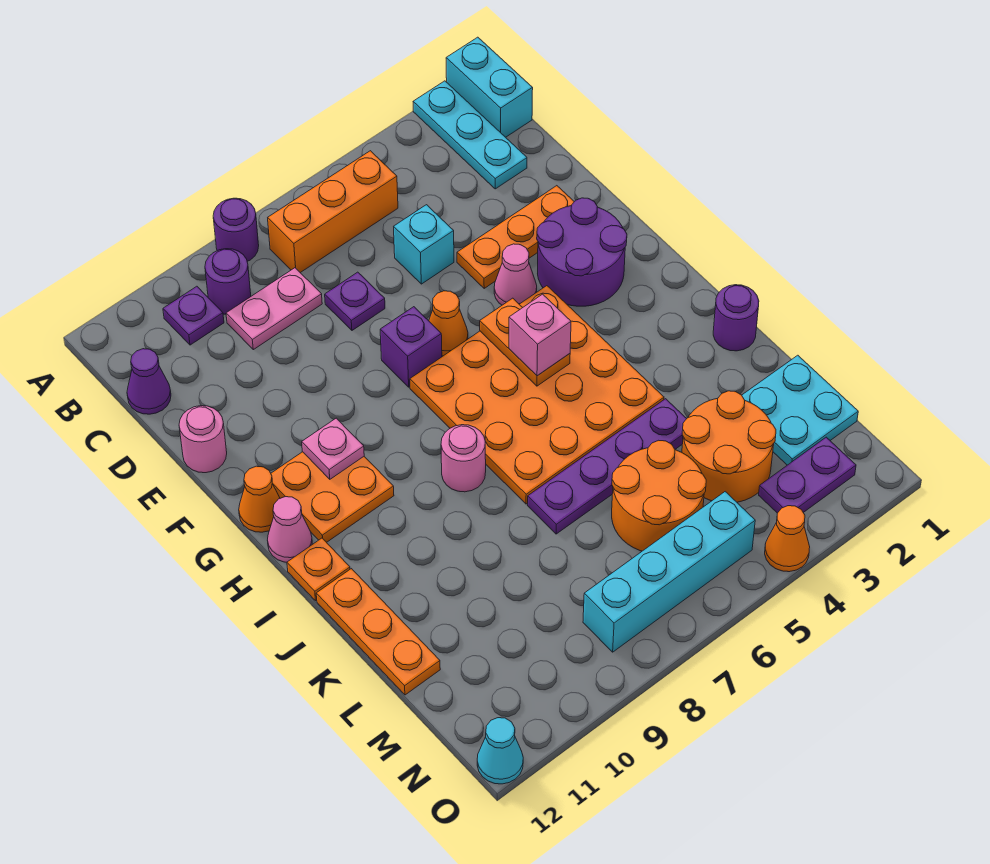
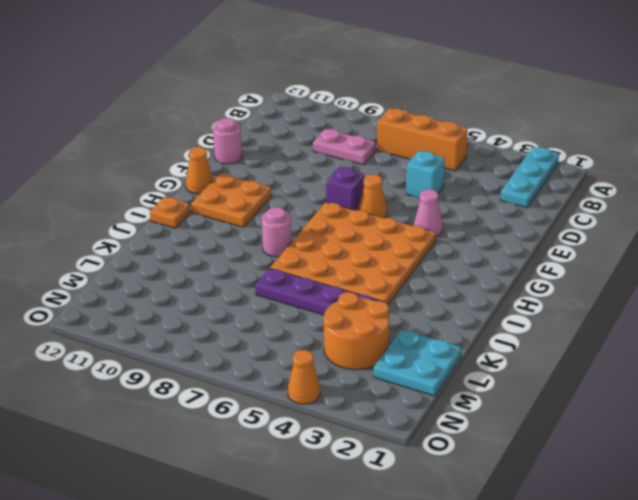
none -> cyan 1x2 brick [446,37,533,137]
none -> purple 1x1 round brick [213,198,259,261]
none -> purple 1x1 round brick [205,249,251,314]
none -> purple 1x1 plate [163,286,224,345]

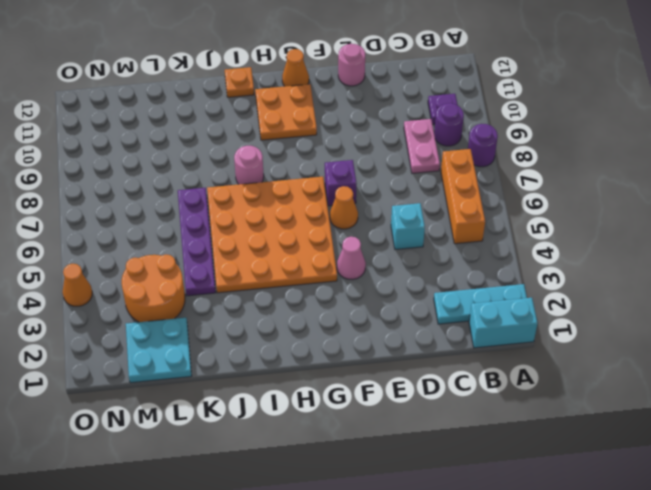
none -> purple 1x1 cone [127,349,171,414]
none -> purple 1x1 plate [325,272,385,330]
none -> orange 1x3 plate [457,186,574,288]
none -> purple 2x2 round brick [537,198,627,306]

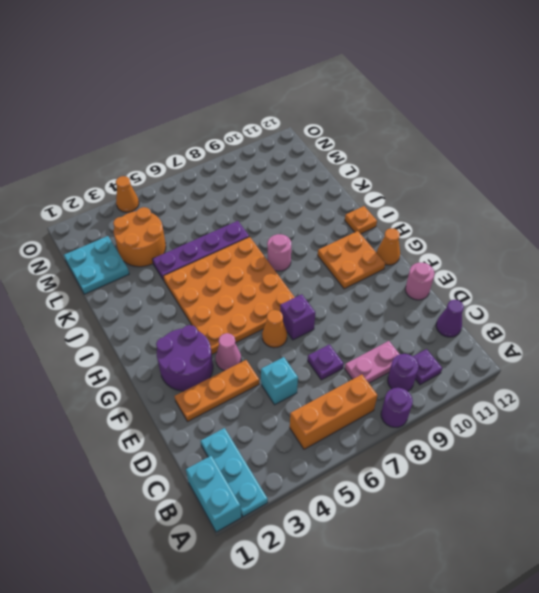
none -> pink 1x1 cone [267,497,312,562]
none -> purple 1x1 round brick [713,285,759,351]
none -> orange 1x3 plate [316,569,440,695]
none -> orange 2x2 round brick [612,440,706,551]

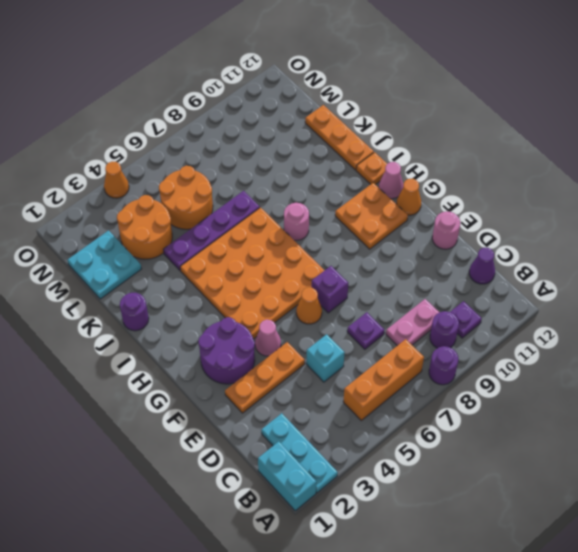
none -> purple 1x2 plate [759,437,856,513]
none -> cyan 1x4 brick [583,492,755,652]
none -> cyan 1x1 cone [477,718,523,784]
none -> orange 1x2 plate [480,298,570,386]

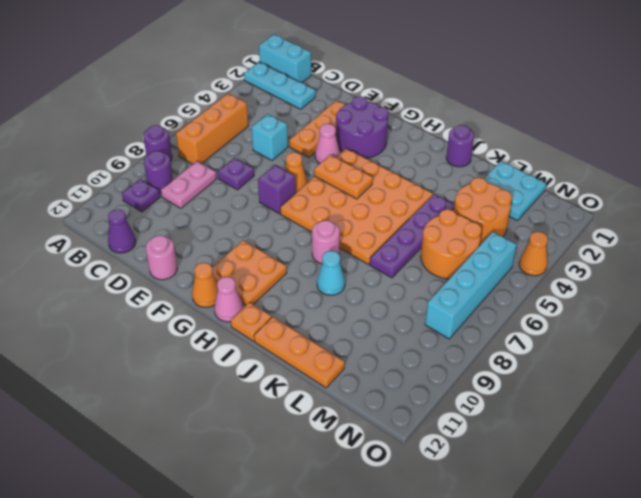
cyan 1x1 cone [317,251,345,295] -> cyan 1x1 cone moved to [477,718,523,784]
none -> purple 1x2 plate [759,437,856,513]
none -> pink 1x1 plate [302,418,364,479]
none -> pink 1x1 brick [509,294,571,376]

